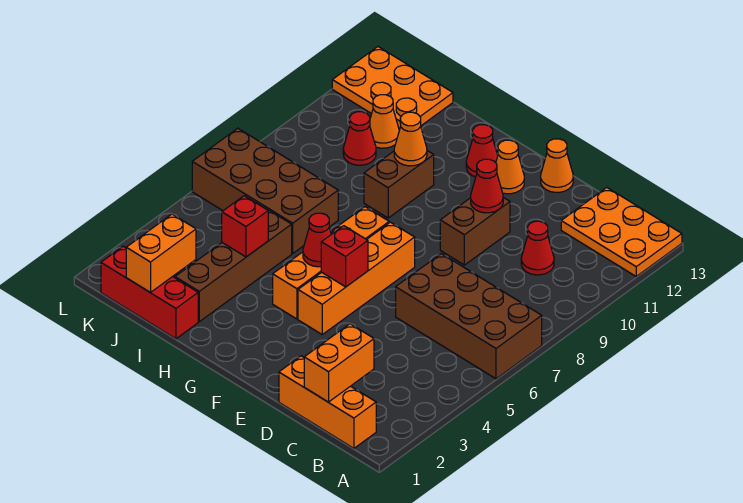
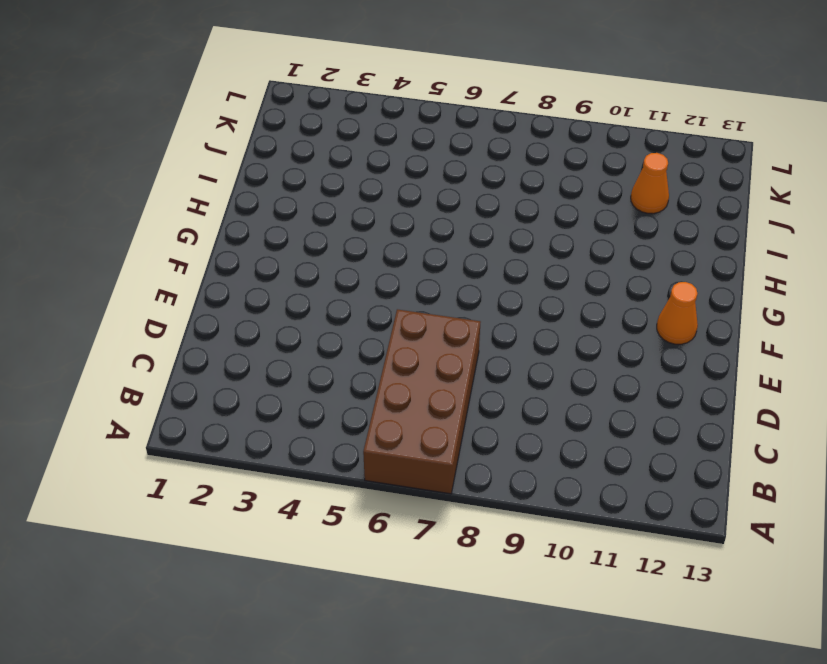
none -> orange 2x3 plate [561,188,682,276]
none -> orange 1x3 brick [279,356,376,448]
none -> red 1x1 cone [521,221,554,275]

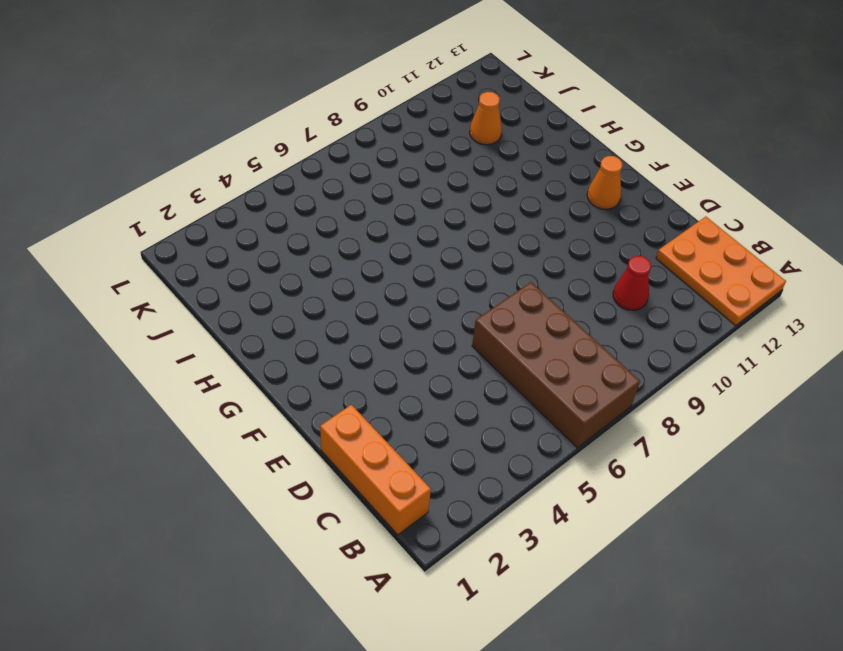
none -> brown 1x2 brick [440,197,510,265]
none -> orange 1x1 cone [541,139,573,192]
none -> orange 1x4 brick [298,222,415,334]

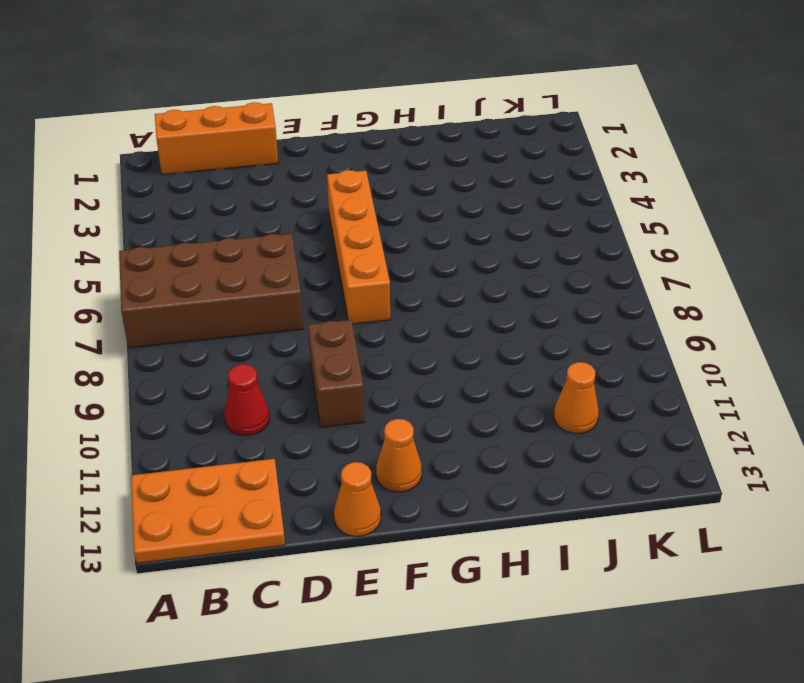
none -> orange 1x4 brick [273,207,389,319]
none -> red 1x1 cone [466,125,498,177]
none -> brown 1x2 brick [364,151,434,218]

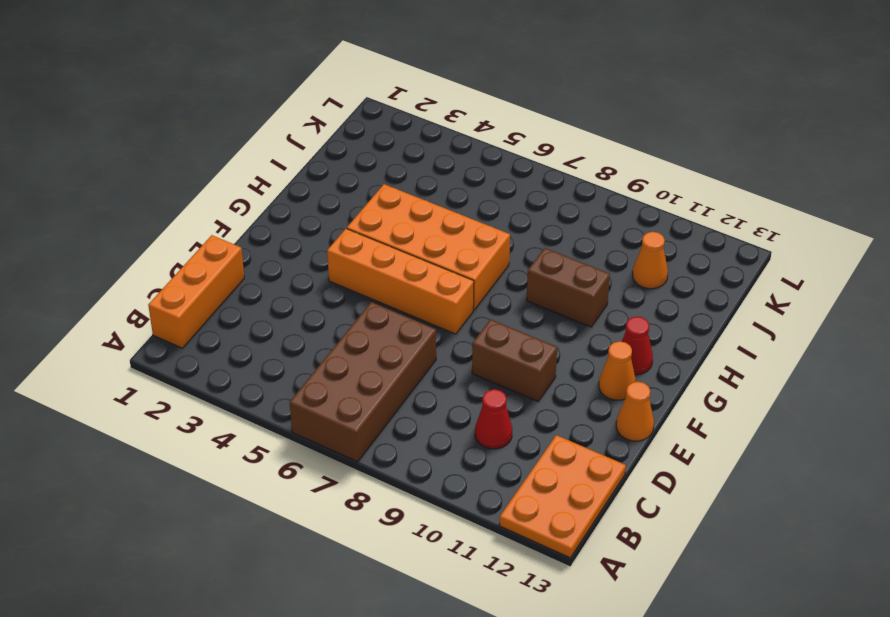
orange 2x4 brick [347,184,510,310] -> orange 1x4 brick [273,207,389,319]
none -> red 1x3 brick [101,246,198,339]
none -> brown 1x4 brick [175,209,292,322]
none -> brown 2x4 brick [192,128,338,253]

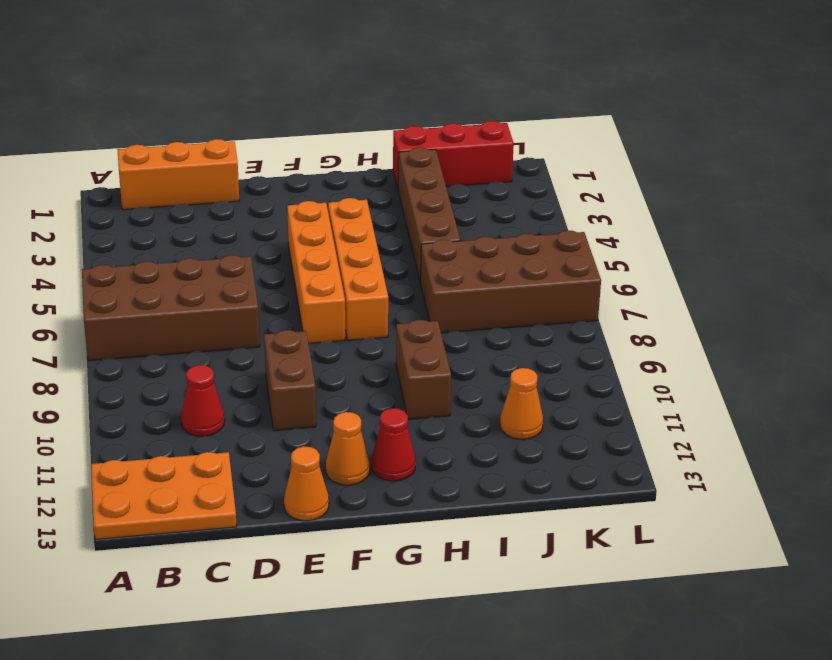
none -> red 1x1 cone [343,112,376,165]
none -> orange 2x3 plate [332,47,453,130]
none -> orange 1x2 brick [304,324,374,402]

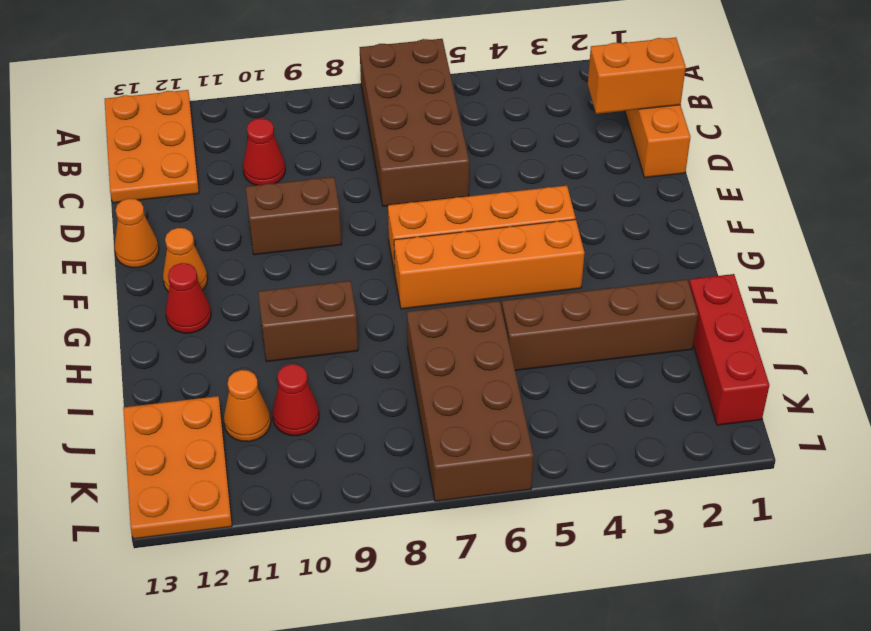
none -> red 1x1 cone [471,159,503,213]
none -> red 1x1 brick [321,226,368,287]
none -> red 1x1 cone [303,213,331,267]

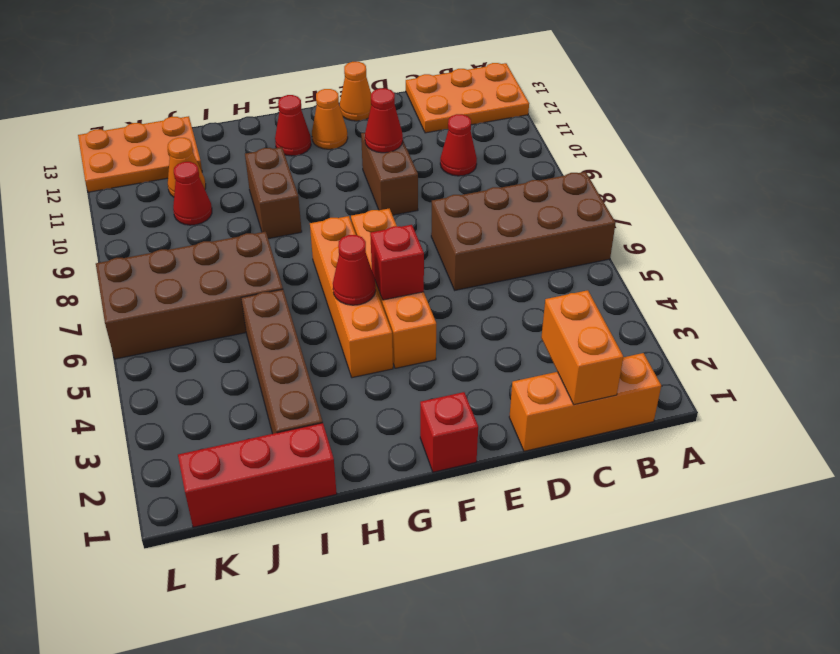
red 1x1 brick [420,392,478,472] -> red 1x1 brick moved to [222,196,268,257]
none -> orange 1x1 cone [394,112,427,166]
none -> orange 1x2 brick [126,214,196,292]

